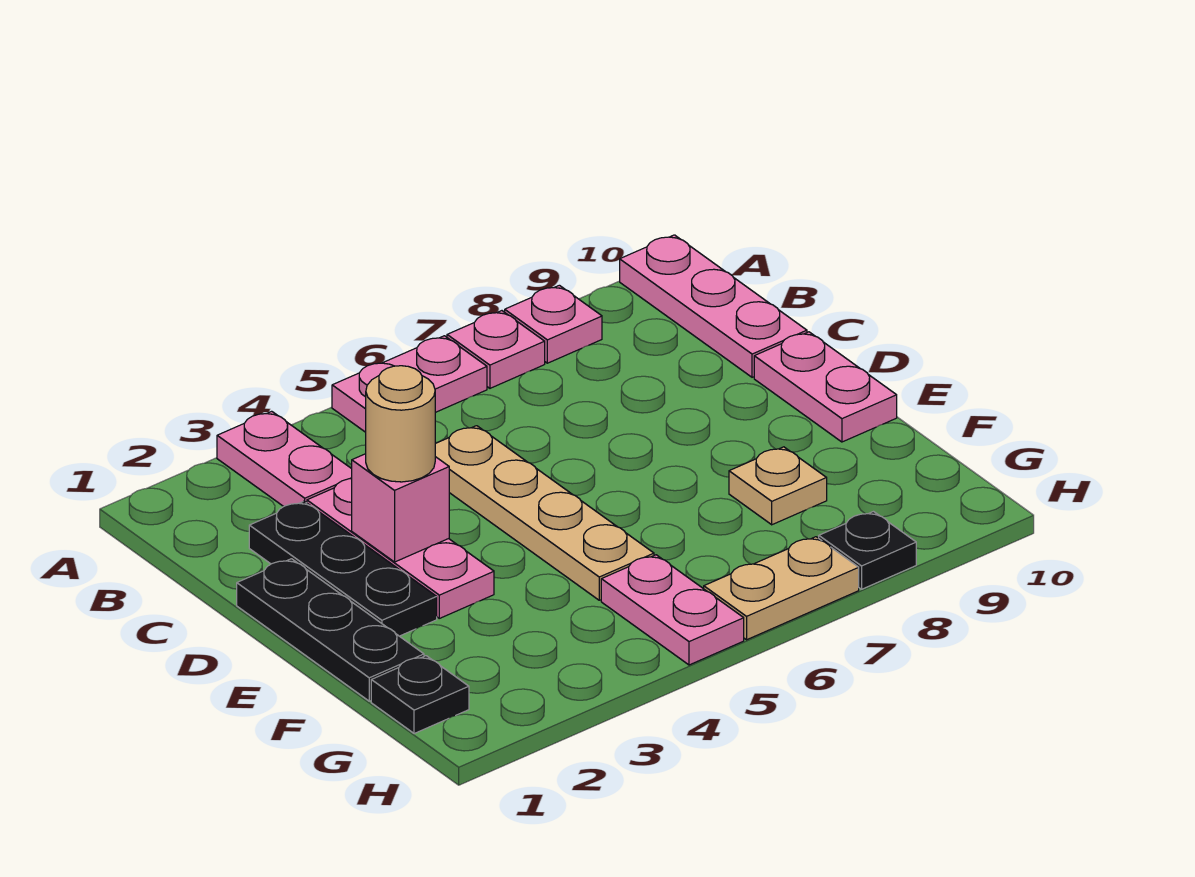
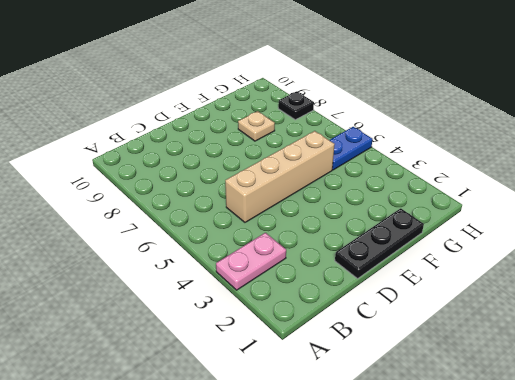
tan 1x4 brick [225,131,335,222] -> tan 1x4 plate [435,426,654,600]
blue 1x2 plate [330,127,373,170] -> pink 1x2 plate [601,555,744,665]
none -> pink 1x2 plate [332,336,487,432]
none -> pink 1x1 plate [447,311,545,388]
none -> pink 1x1 plate [505,285,602,363]

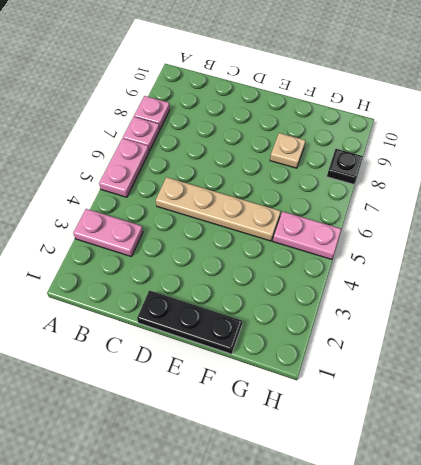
none -> pink 1x3 plate [620,235,807,377]
none -> black 1x3 plate [249,501,437,636]
none -> pink 1x3 plate [307,479,494,618]

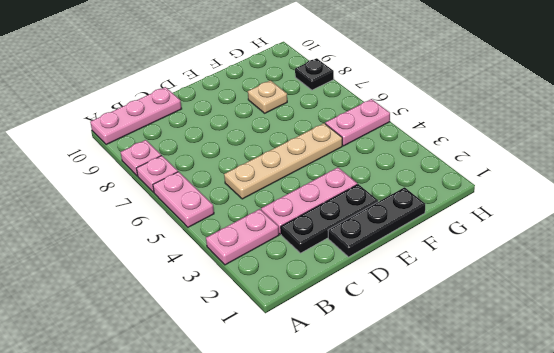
none -> pink 1x2 plate [754,332,897,442]
none -> black 1x1 plate [371,656,469,734]
none -> tan 1x2 plate [704,537,859,640]

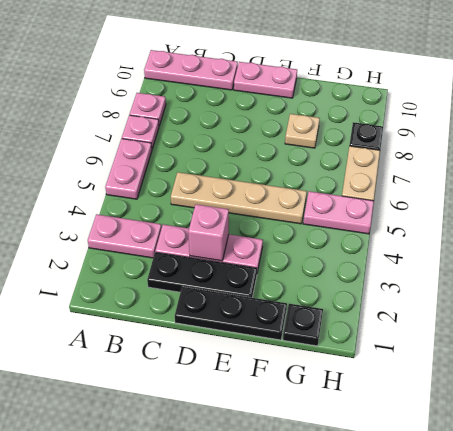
none -> tan 1x1 round brick [366,366,435,482]

